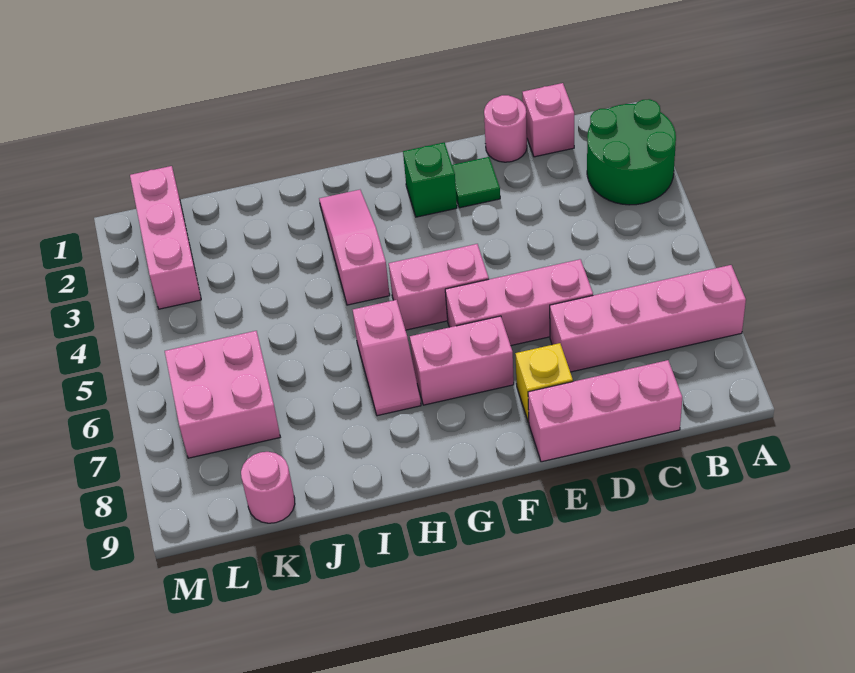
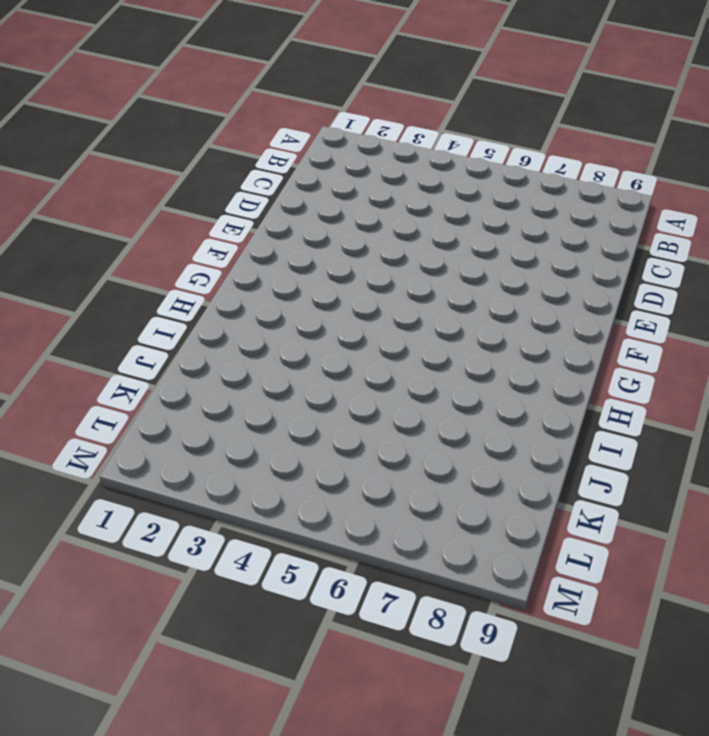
none -> green 2x2 round brick [587,99,676,205]
none -> pink 1x4 brick [550,265,746,372]
none -> pink 1x1 brick [522,83,574,157]

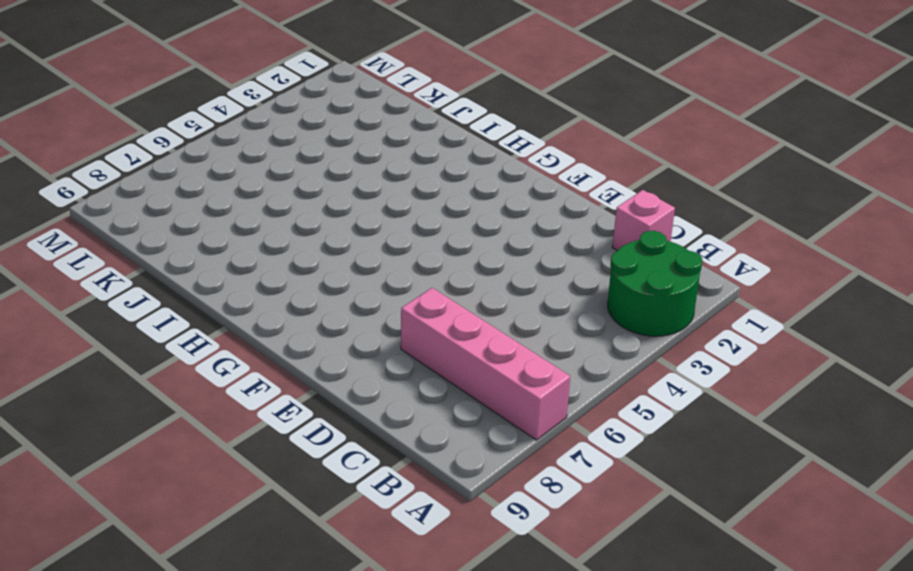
none -> pink 1x3 brick [528,360,682,462]
none -> pink 1x1 round brick [484,95,527,162]
none -> pink 1x3 brick [445,259,593,345]

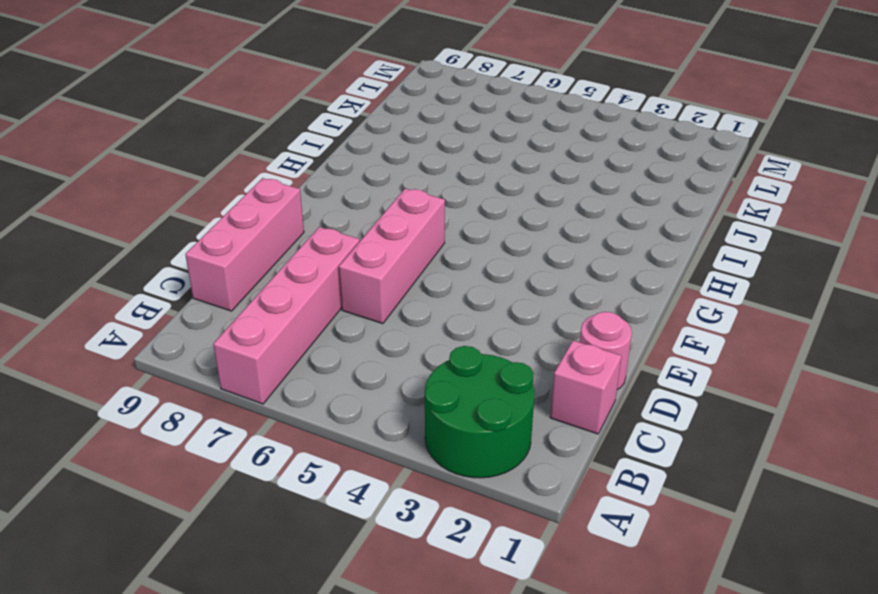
none -> green 1x1 tile [452,157,500,208]
none -> yellow 1x1 brick [515,343,573,422]
none -> green 1x1 brick [403,143,457,217]

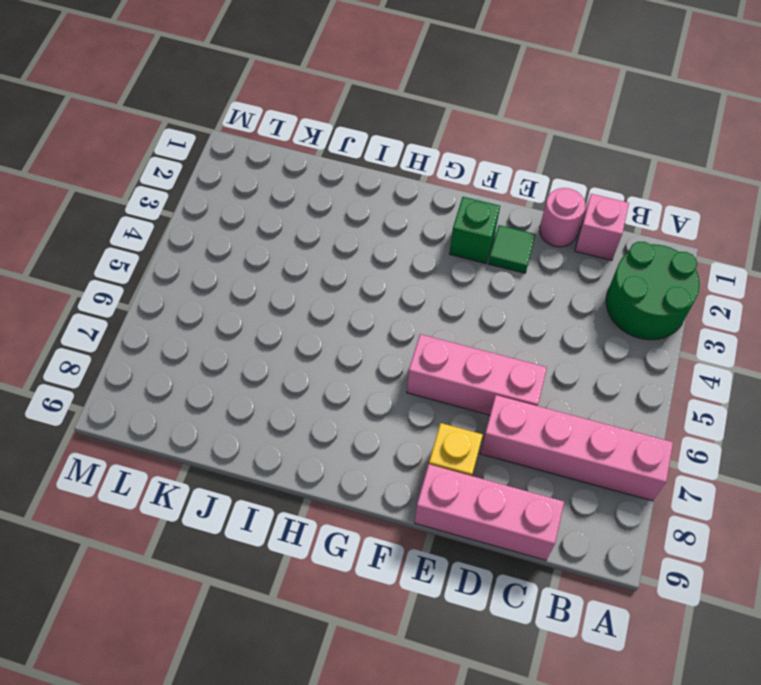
none -> pink 1x2 brick [389,244,489,330]
none -> pink 1x2 brick [410,316,514,405]
none -> pink 1x3 slope [319,190,390,305]

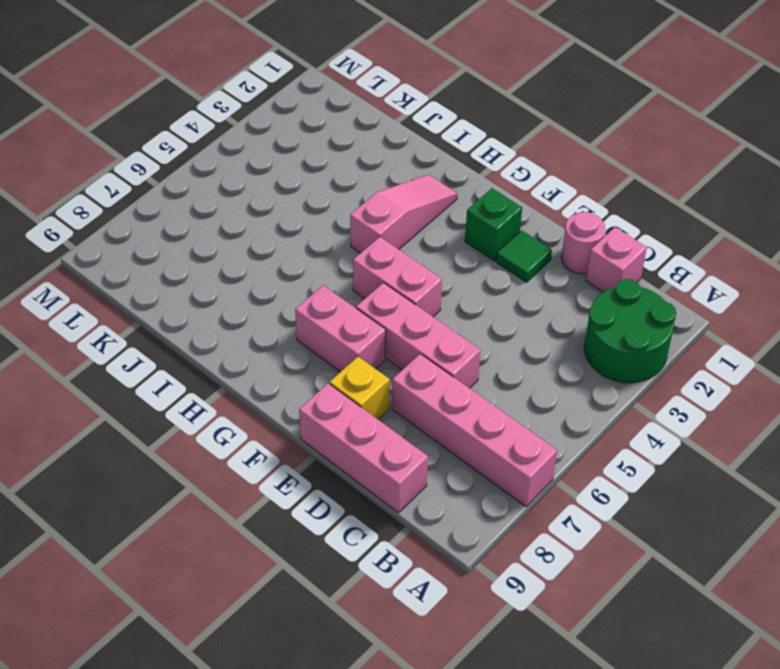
none -> pink 1x2 slope [353,300,421,416]
none -> pink 2x2 brick [165,331,280,458]
none -> pink 1x1 round brick [241,452,295,523]

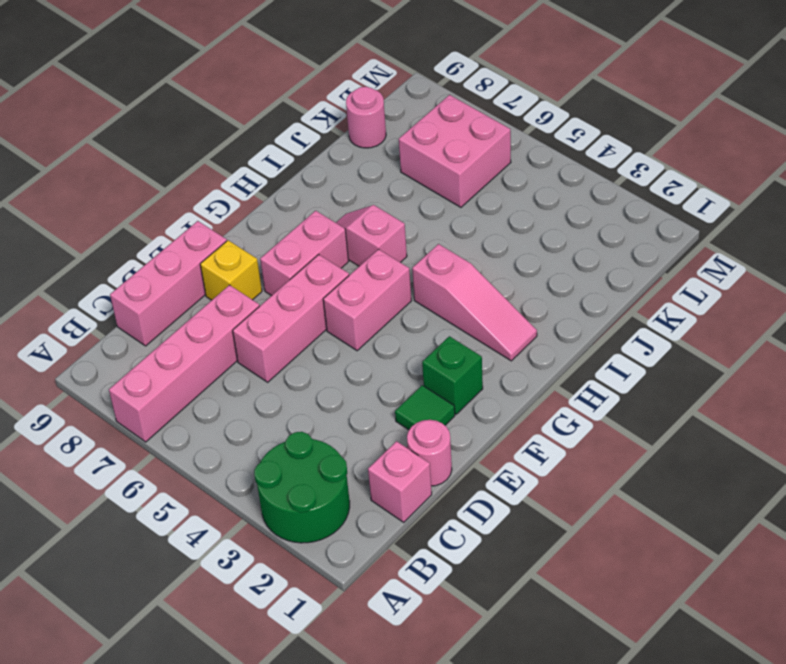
none -> pink 1x3 brick [130,166,201,309]

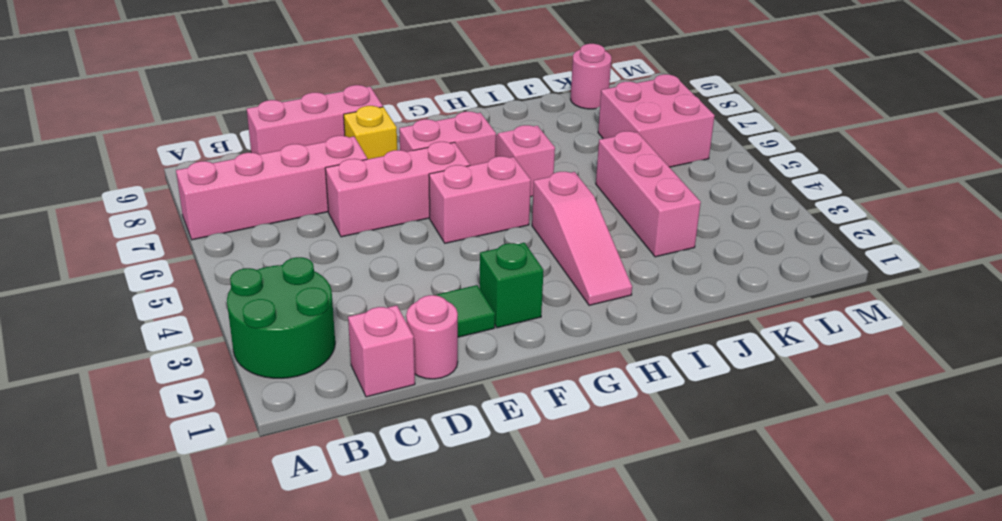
pink 1x3 brick [596,131,701,257] -> pink 1x3 brick moved to [130,166,201,309]

